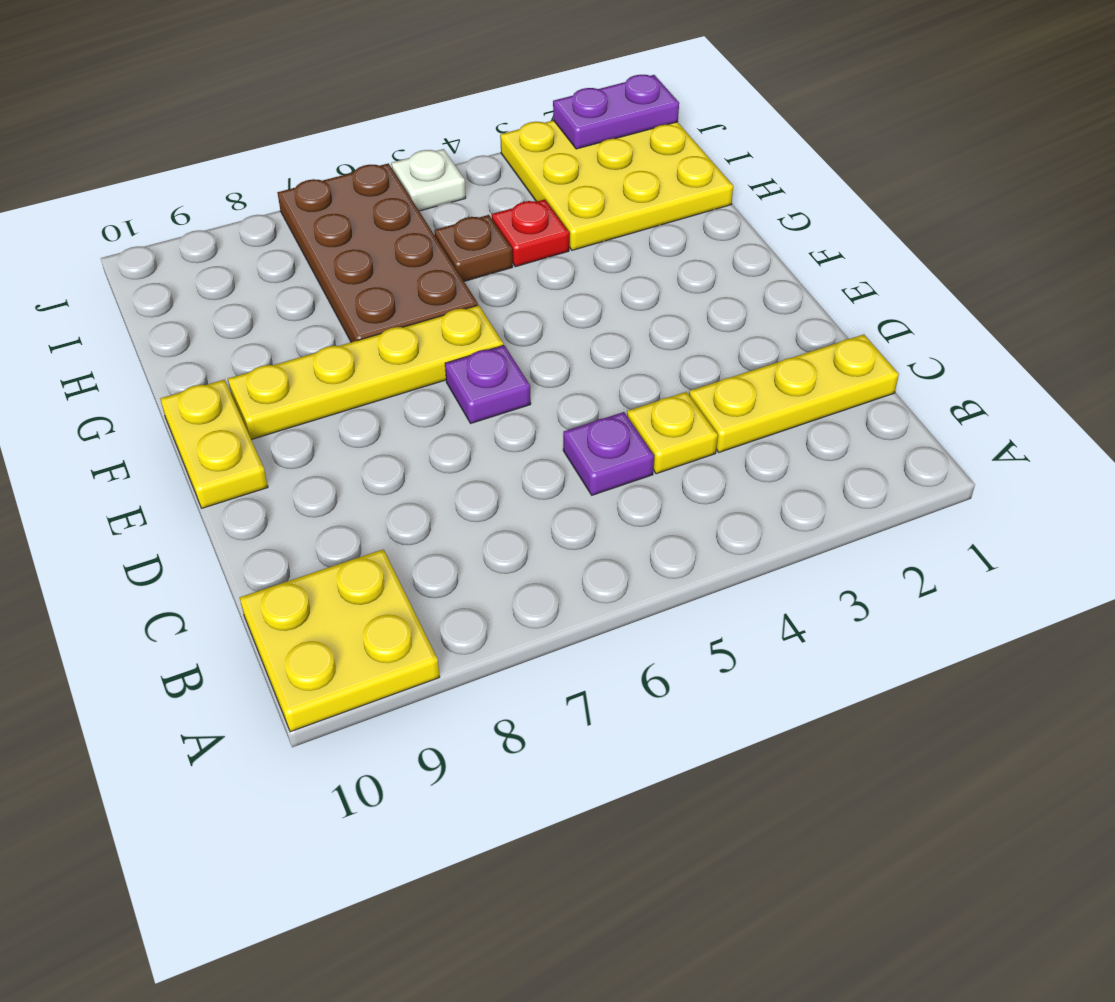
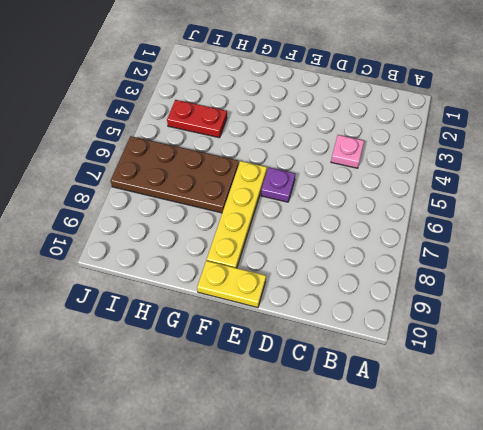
pink 1x1 plate [331,135,364,168] -> yellow 1x1 plate [627,392,718,474]
red 1x2 plate [167,100,227,138] -> red 1x1 plate [492,199,569,267]
none -> yellow 2x2 plate [240,549,440,732]
none -> yellow 1x3 plate [689,334,899,452]
none -> purple 1x1 plate [563,412,654,495]

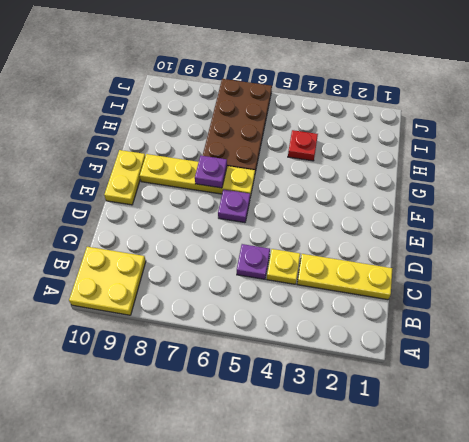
purple 1x1 plate [195,156,227,188] -> none
none -> yellow 3x3 plate [500,120,733,250]
none -> brown 1x1 plate [434,215,513,281]
none -> white 1x1 plate [391,149,466,211]

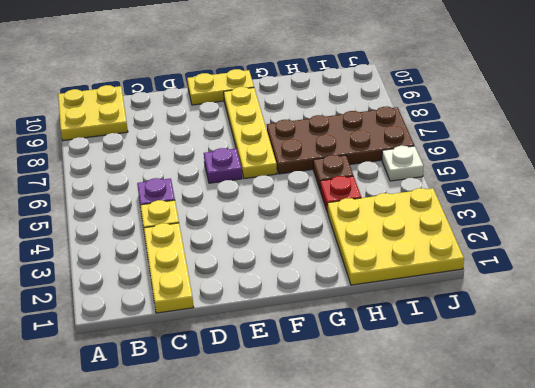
none -> purple 1x2 plate [553,75,679,149]

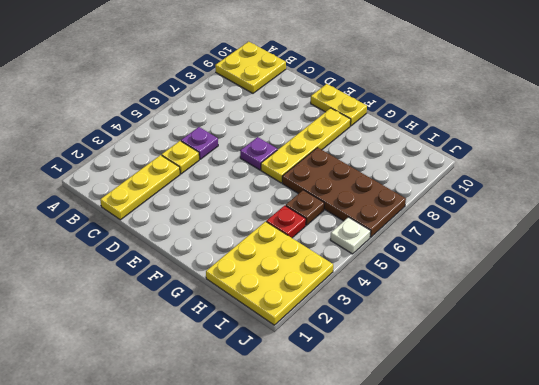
none -> purple 1x2 plate [553,75,679,149]

